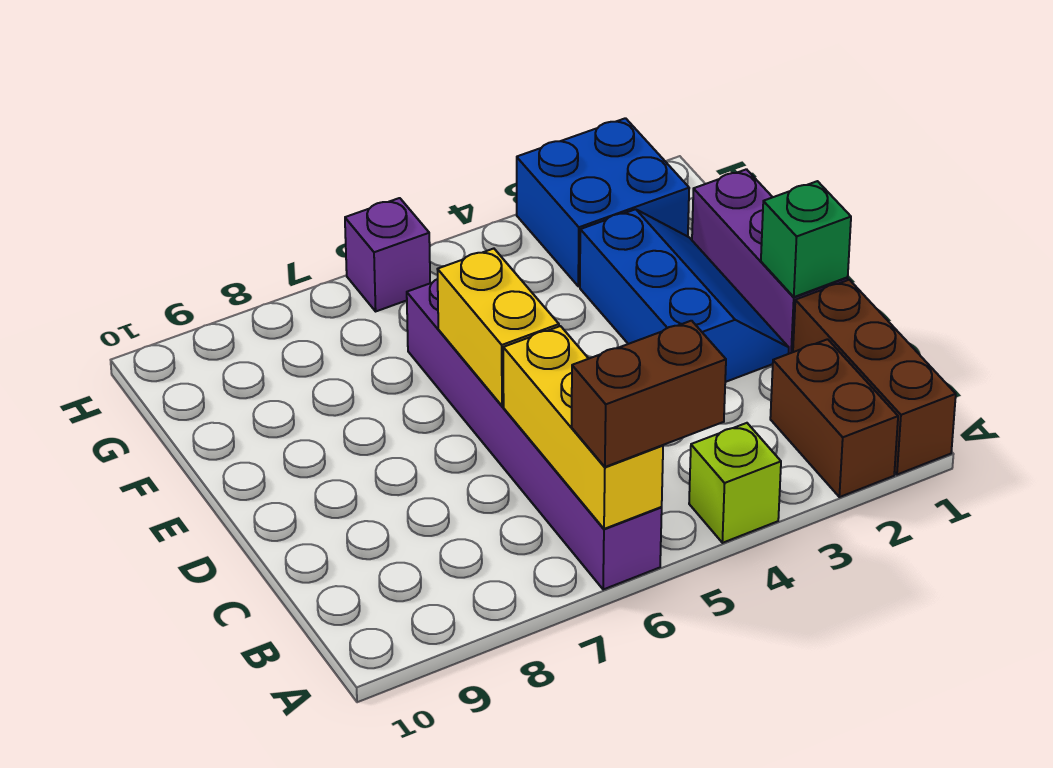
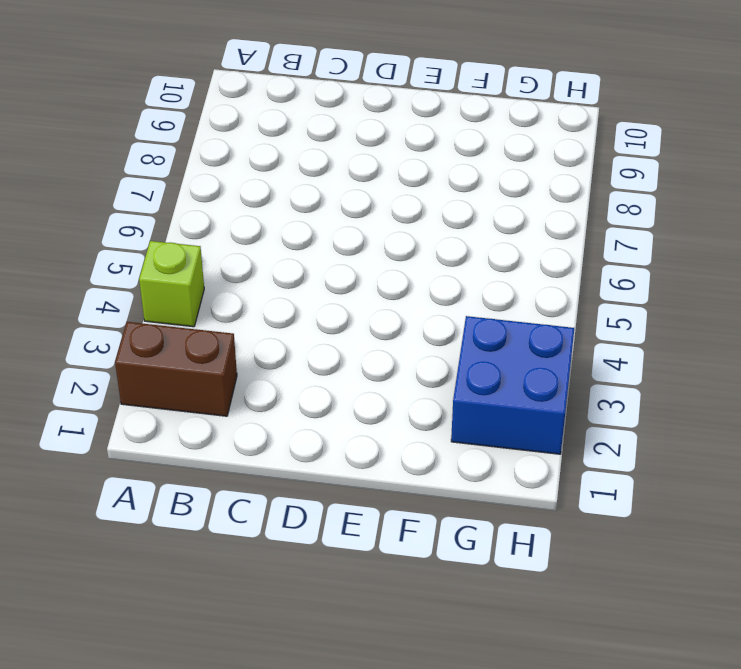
none -> brown 1x3 brick [793,280,956,475]
none -> purple 1x6 brick [407,279,662,590]
none -> purple 1x3 brick [692,169,848,354]

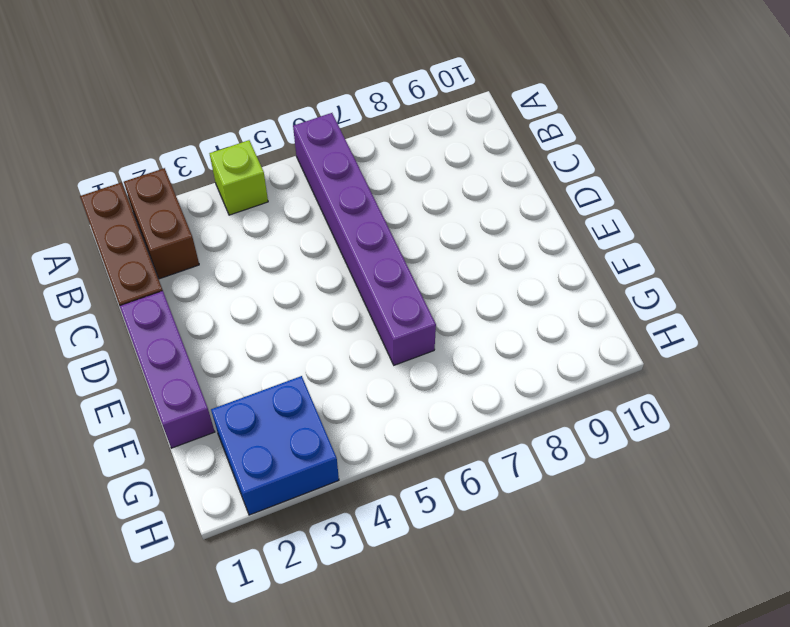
none -> blue 2x3 slope [580,209,789,382]
none -> purple 1x1 brick [345,198,430,311]
none -> yellow 1x3 brick [503,326,663,529]

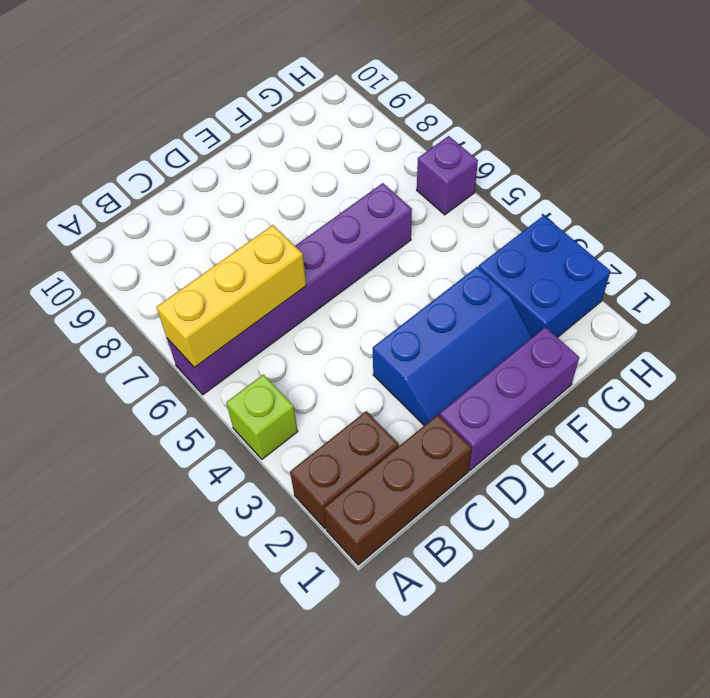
none -> green 1x1 brick [761,181,851,297]
none -> yellow 1x2 brick [437,249,559,406]
none -> brown 1x2 brick [572,321,726,467]

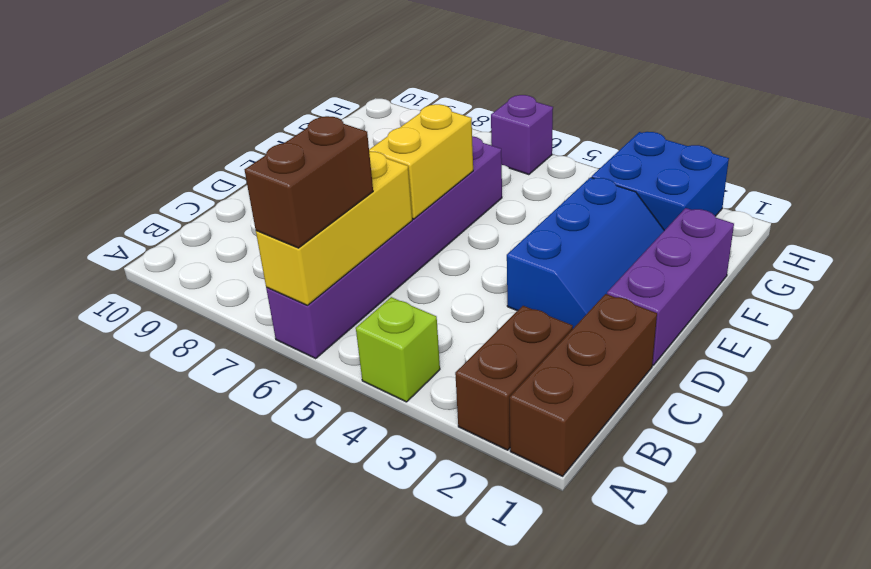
brown 1x2 brick [245,116,373,248] -> brown 1x2 brick turned to [572,321,726,467]
none -> green 1x1 brick [761,181,851,297]

